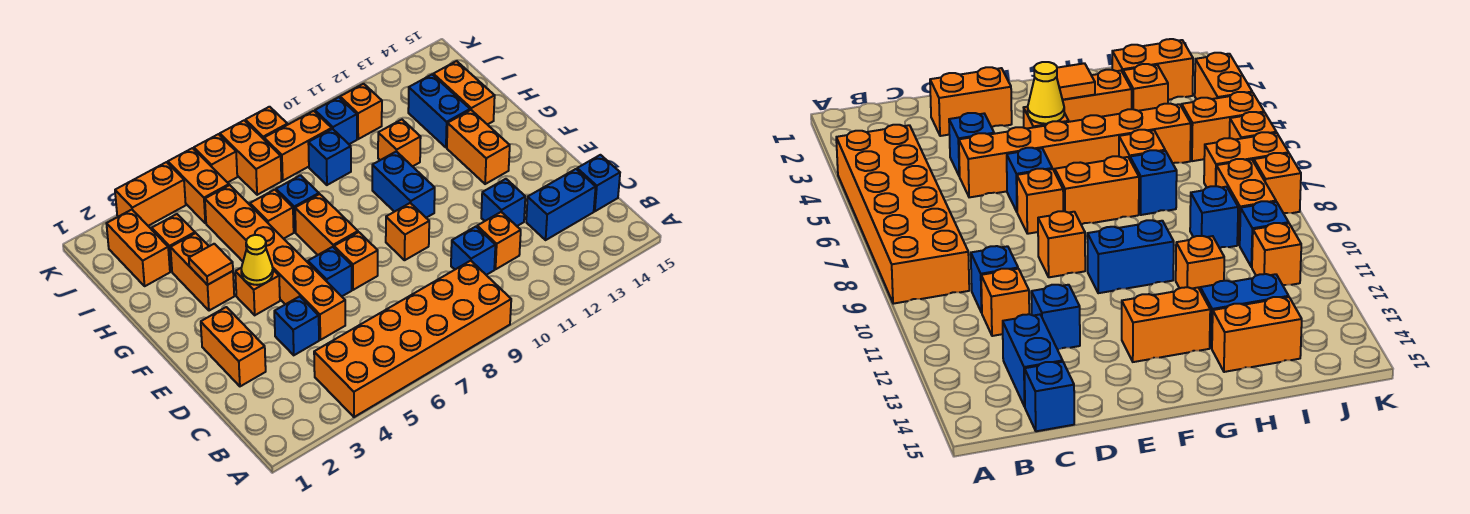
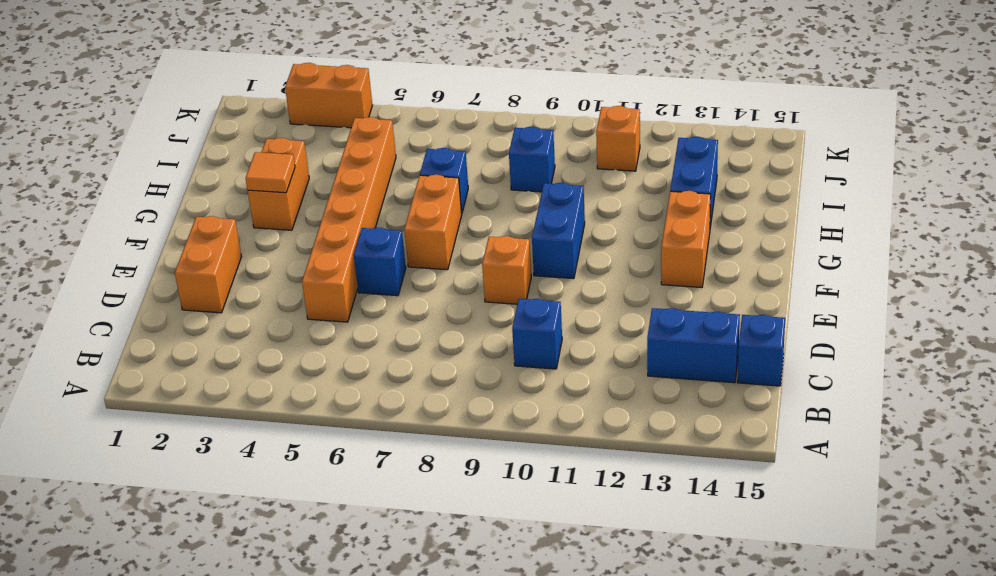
none -> orange 2x6 brick [314,261,511,417]
none -> orange 1x1 brick [477,212,521,269]
none -> blue 1x1 brick [274,296,319,355]
none -> blue 1x1 brick [481,179,525,226]

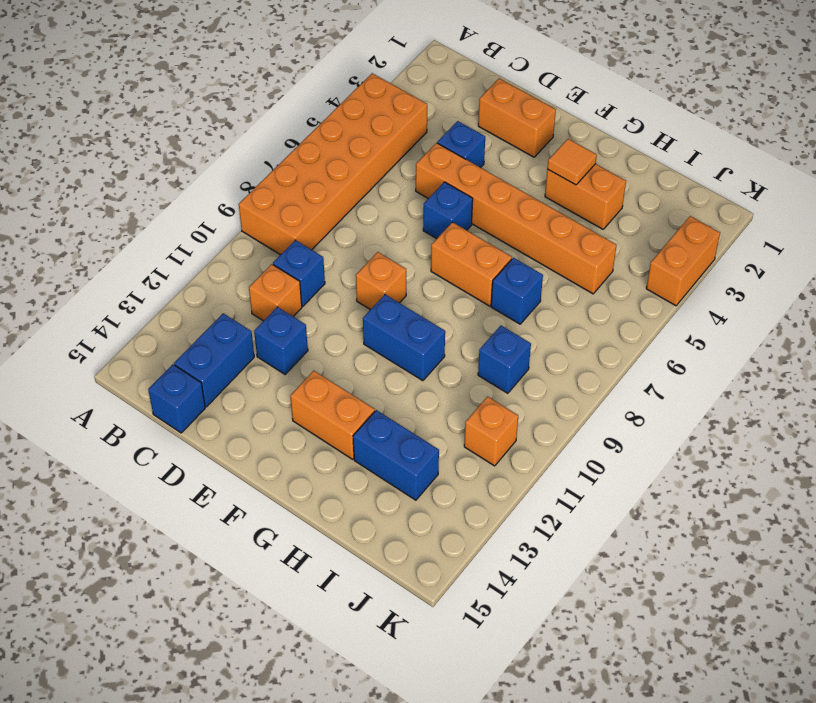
none -> orange 1x1 brick [334,232,378,290]
none -> orange 1x1 brick [235,268,280,315]
none -> orange 1x1 brick [250,190,294,239]
none -> orange 1x1 brick [378,120,421,167]

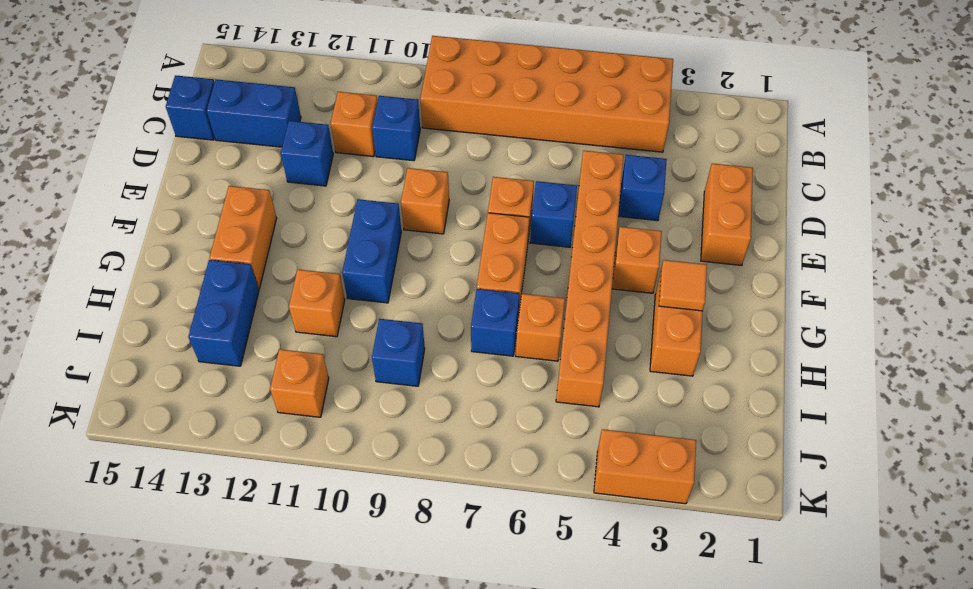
none -> orange 1x2 brick [433,61,495,125]
none -> orange 1x2 brick [106,210,170,286]
none -> orange 1x1 brick [152,214,195,271]
none -> orange 1x2 brick [168,148,229,223]

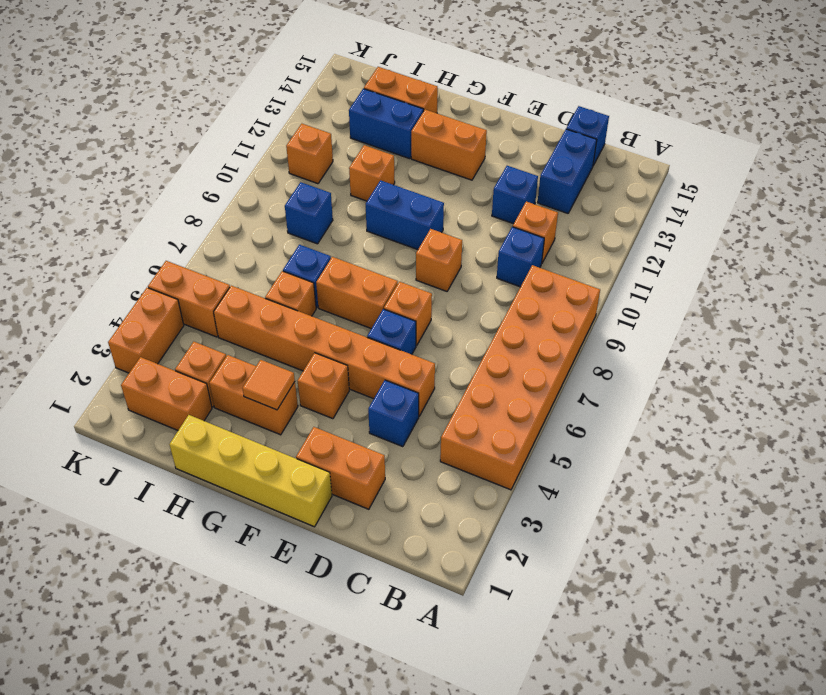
yellow 1x4 brick [169,415,332,527] -> none
none -> orange 1x2 brick [220,121,281,195]
none -> orange 1x2 brick [264,111,332,181]
none -> blue 1x1 brick [315,97,357,144]
none -> orange 1x1 brick [194,134,237,183]

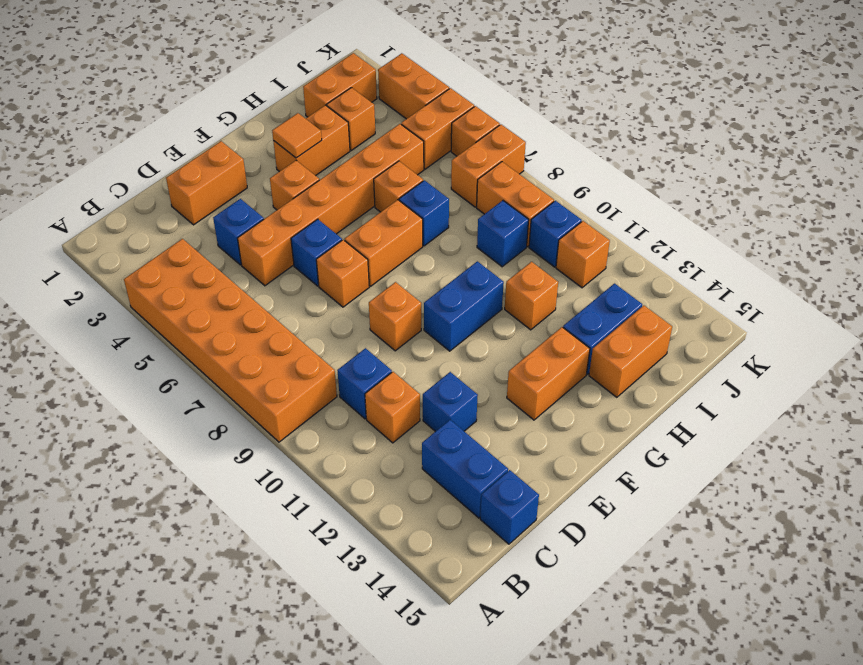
none -> orange 1x1 brick [245,107,287,139]
none -> yellow 1x1 cone [241,235,273,285]

